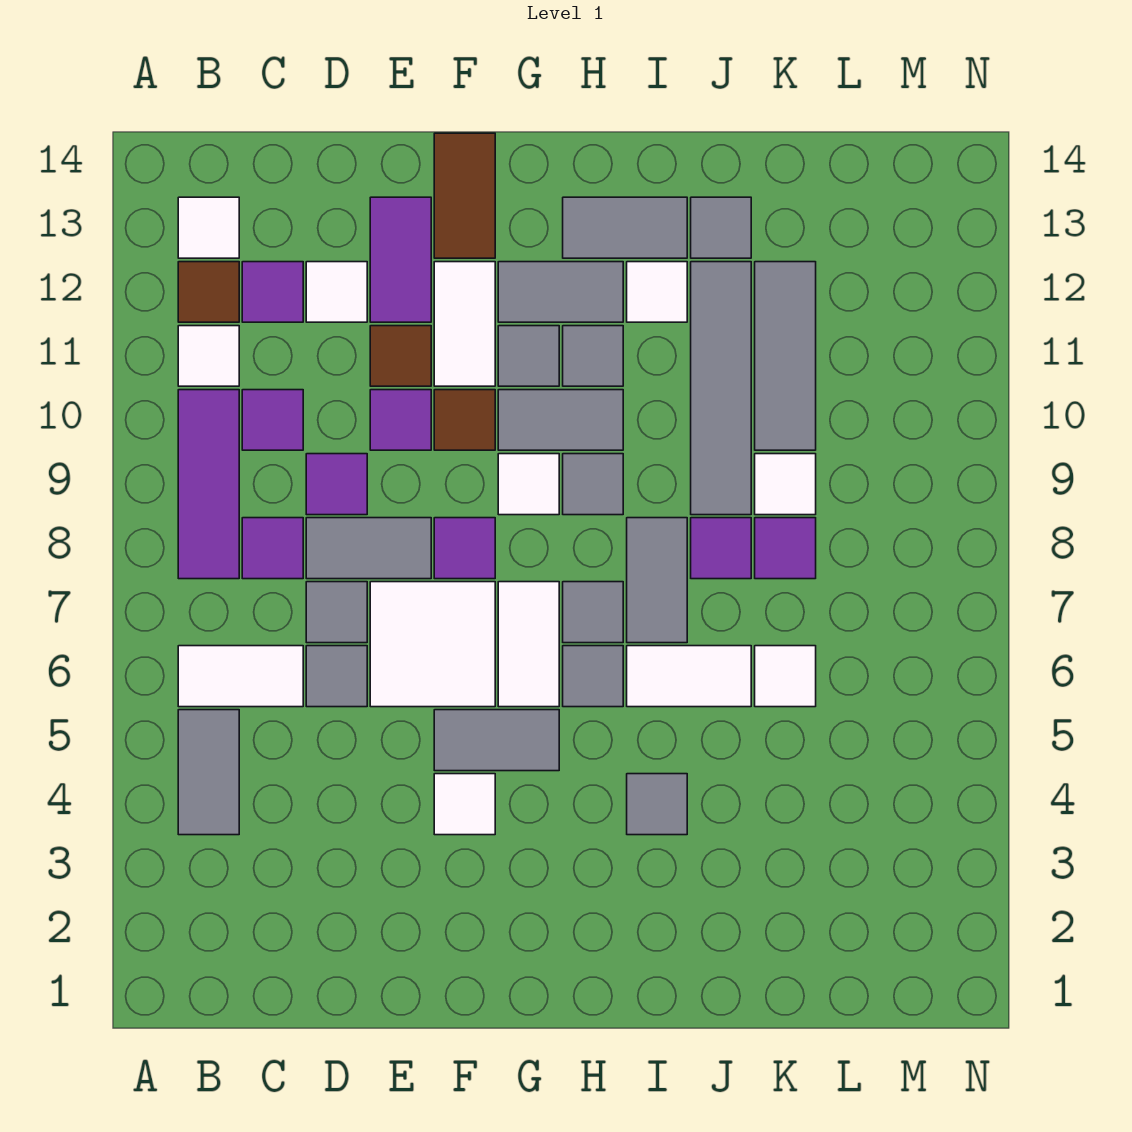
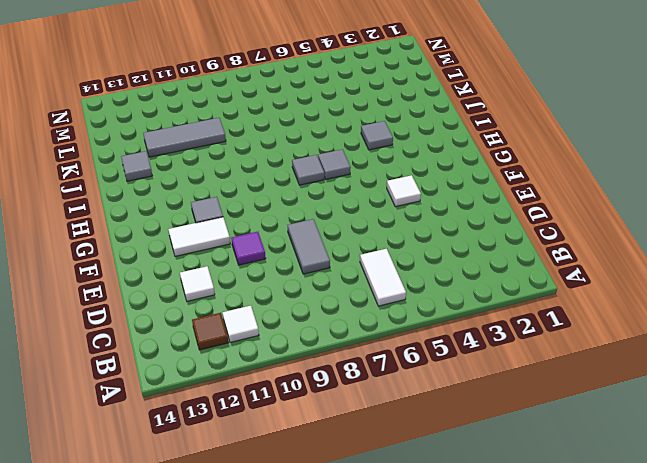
none -> grey 1x2 tile [178,710,239,835]
none -> purple 1x3 tile [178,390,239,579]
none -> white 1x1 tile [178,197,239,258]
none -> purple 1x1 tile [242,518,303,579]

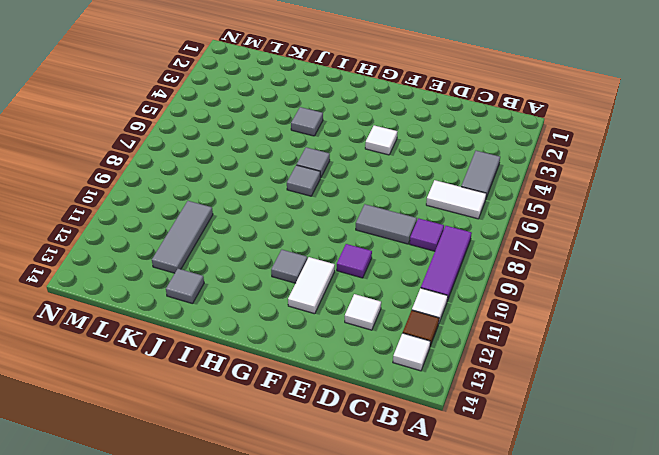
none -> purple 1x1 tile [242,390,303,450]
none -> purple 1x1 tile [242,262,303,322]
none -> grey 1x1 tile [306,646,367,707]
none -> grey 1x1 tile [306,582,367,643]

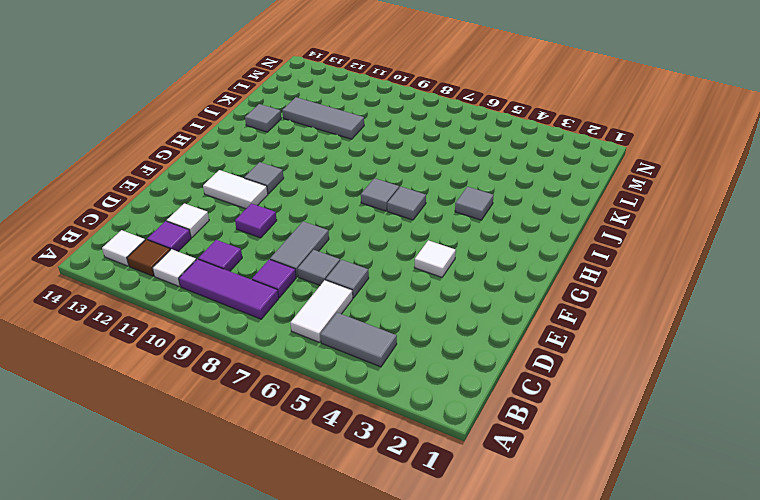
none -> purple 1x1 tile [306,454,367,515]
none -> white 2x2 tile [370,582,495,707]
none -> brown 1x1 tile [370,326,431,386]
none -> purple 1x2 tile [370,197,431,322]

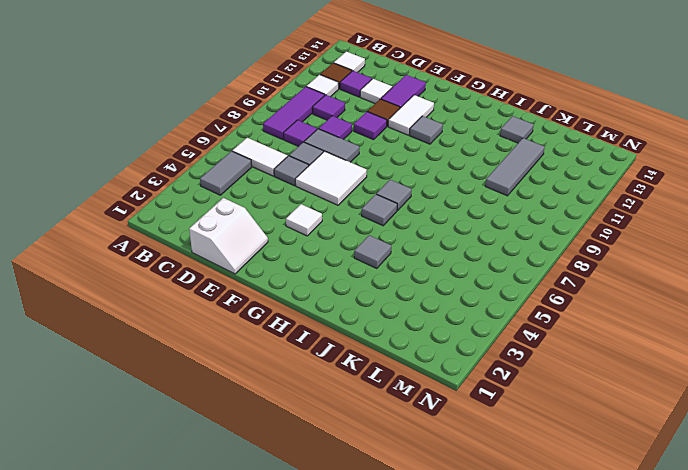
white 2x2 slope [189,198,268,274] -> none
none -> grey 1x2 tile [434,710,559,771]
none -> purple 1x1 tile [434,518,495,579]
none -> brown 1x1 tile [434,390,495,450]
none -> brown 1x2 tile [434,133,495,258]

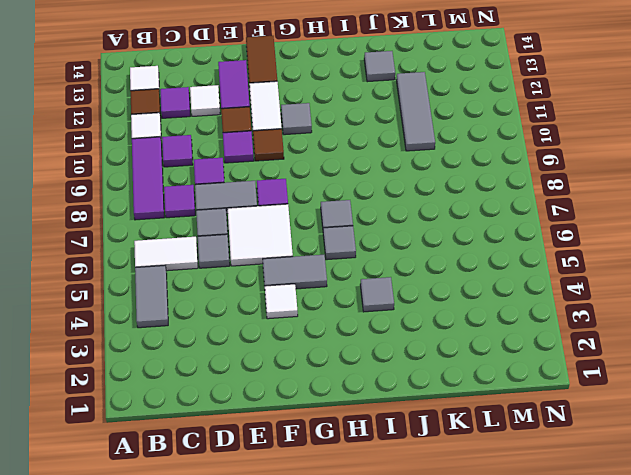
none -> white 1x2 tile [498,582,559,707]
none -> white 1x1 tile [498,454,559,515]
none -> grey 1x2 tile [498,390,623,450]
none -> grey 1x2 tile [498,262,623,322]

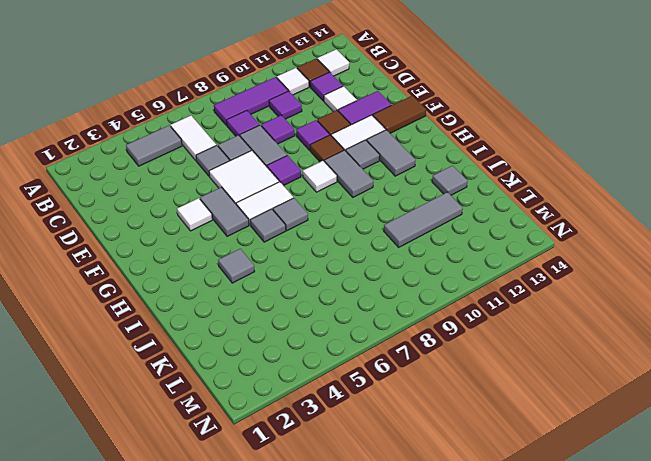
none -> grey 1x1 tile [563,454,623,515]
none -> grey 1x1 tile [563,326,623,386]
none -> grey 1x2 tile [563,197,687,258]
none -> white 1x2 tile [627,646,751,707]

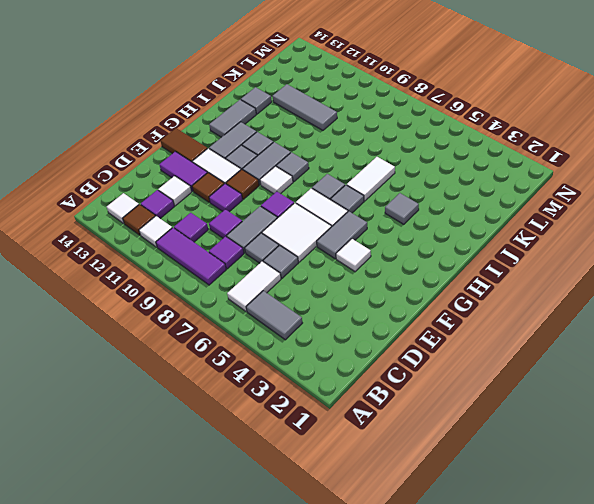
none -> grey 1x2 tile [627,518,687,643]
none -> white 1x1 tile [627,262,687,322]
none -> purple 1x1 tile [691,518,751,579]
none -> grey 1x4 tile [691,262,751,515]

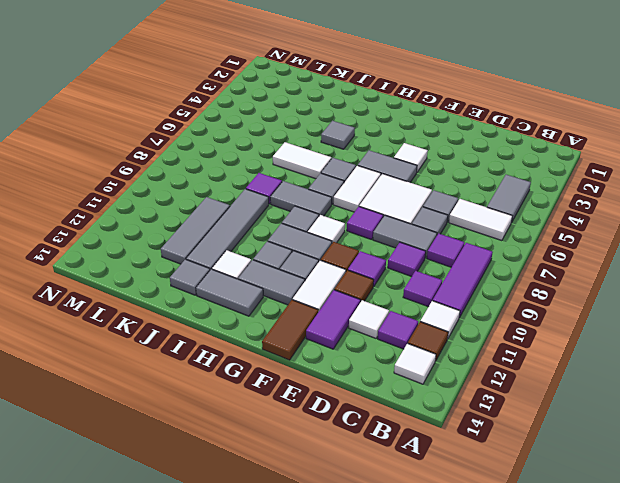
grey 1x2 tile [270,181,332,216] -> grey 1x2 tile turned to [627,518,687,643]
none -> white 1x1 tile [755,646,816,707]
none -> purple 1x1 tile [755,518,816,579]
none -> white 1x1 tile [755,454,816,515]

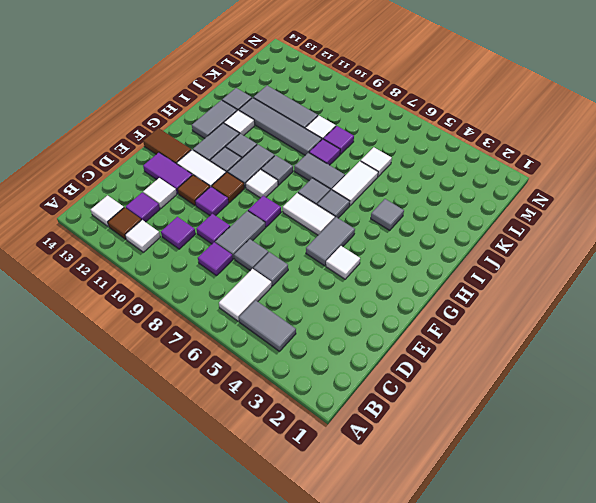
none -> purple 1x3 tile [178,390,239,579]
none -> white 2x2 tile [370,582,495,707]

